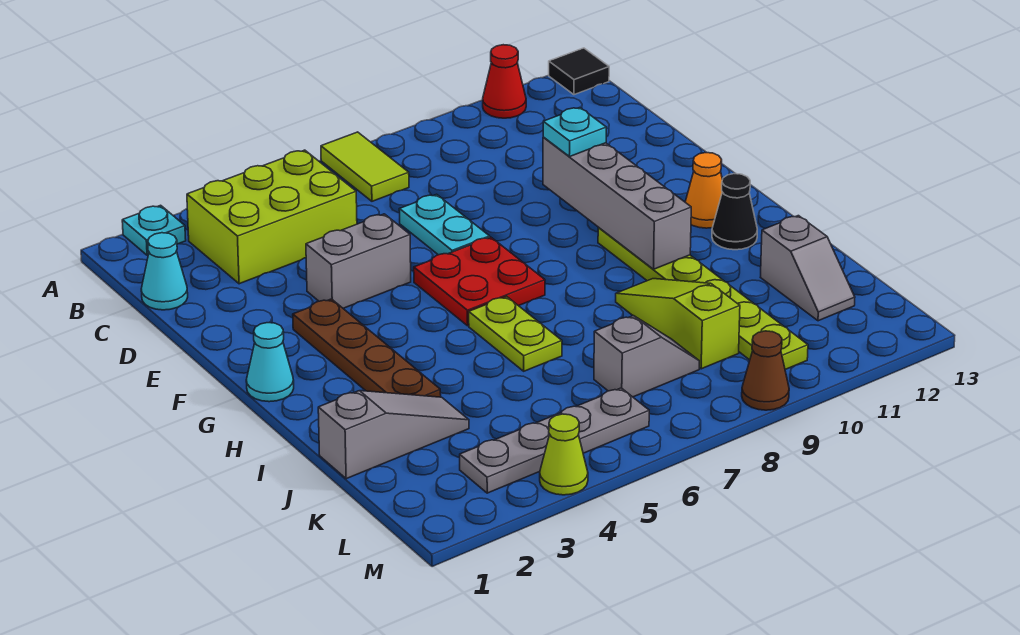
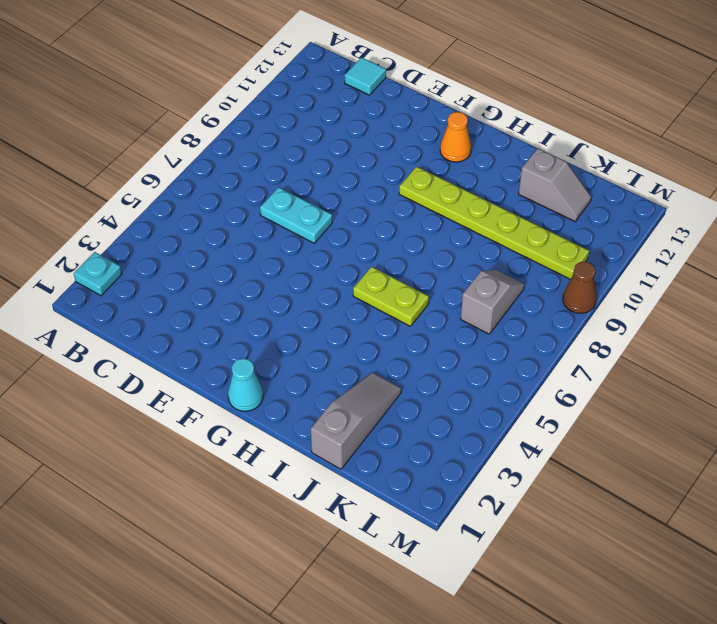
cyan 1x1 tile [345,57,386,95] -> none
none -> lime 1x2 tile [321,132,409,201]
none -> red 1x1 cone [483,45,526,118]
none -> black 1x1 tile [549,48,609,95]

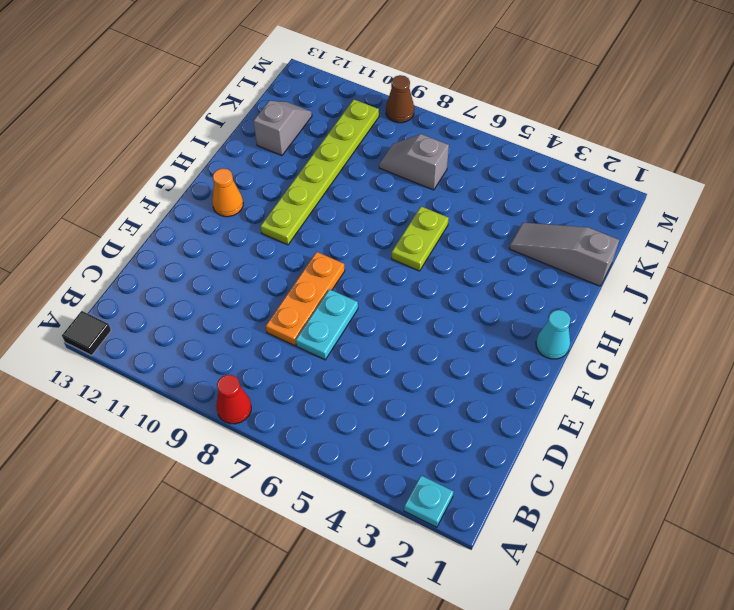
red 1x1 cone [216,375,251,424] -> red 1x1 cone moved to [483,45,526,118]
orange 1x3 plate [266,252,345,346] -> none
none -> lime 1x2 tile [321,132,409,201]
none -> lime 2x3 brick [187,150,357,284]
none -> cyan 1x1 cone [141,233,188,310]

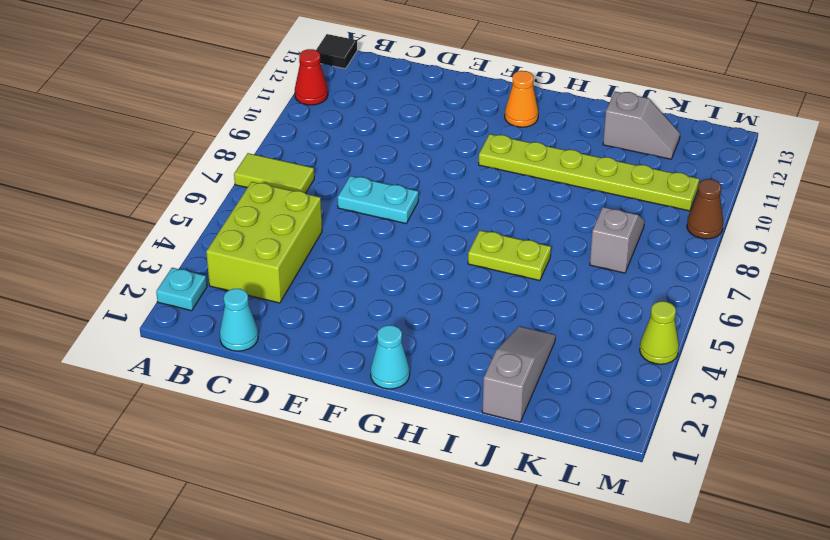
none -> grey 1x2 brick [306,214,411,308]
none -> brown 1x4 plate [293,299,441,397]
none -> red 2x2 plate [414,237,545,326]

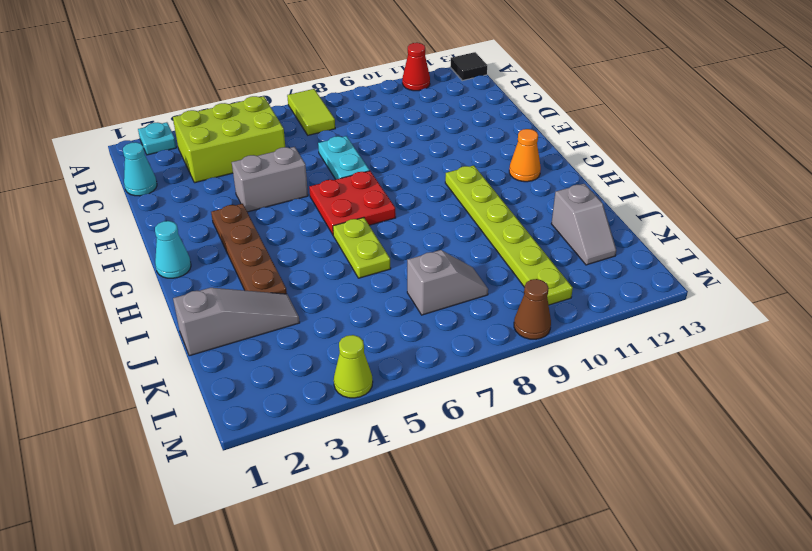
none -> black 1x1 cone [712,174,757,250]
none -> lime 1x3 slope [616,279,740,369]
none -> grey 1x4 plate [460,388,649,493]

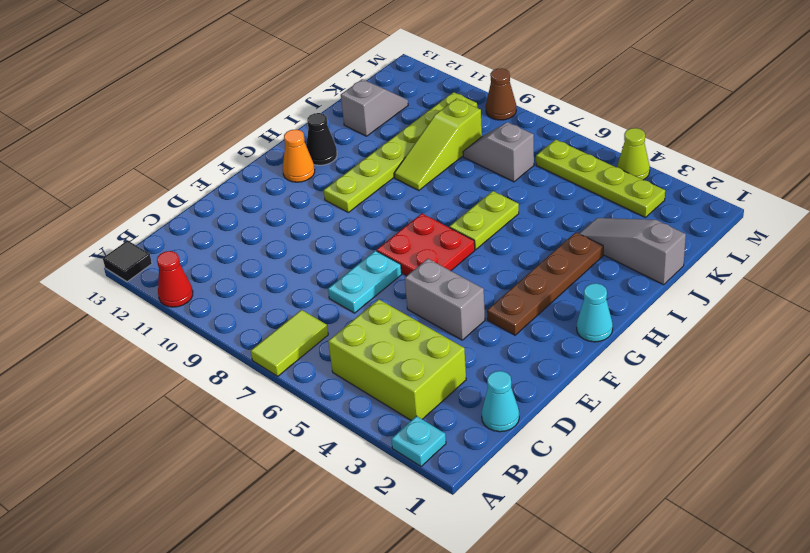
lime 1x4 plate [536,139,665,217] -> grey 1x4 plate [460,388,649,493]
none -> grey 1x4 brick [543,137,691,269]
none -> cyan 1x1 plate [543,108,606,157]

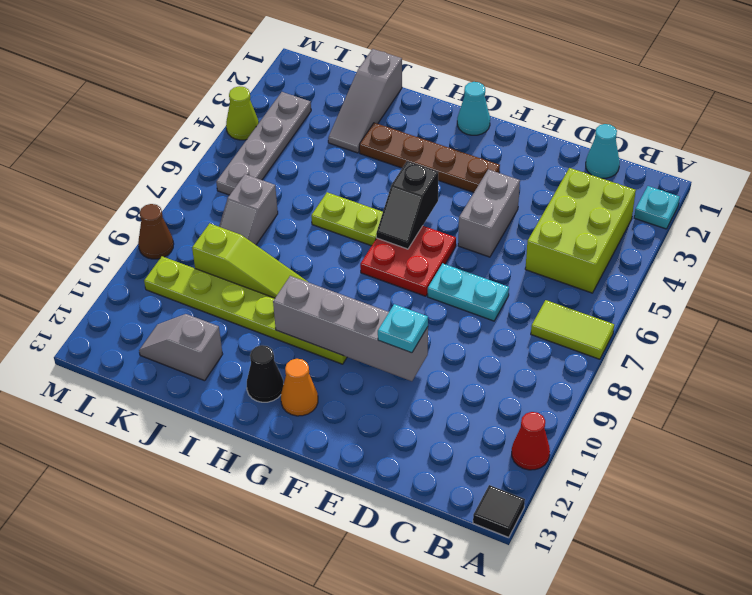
black 1x2 slope [376,161,439,249] -> none

